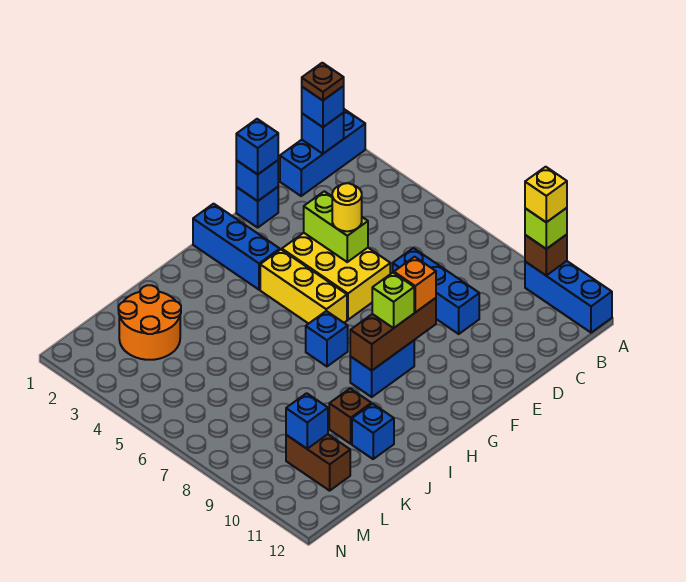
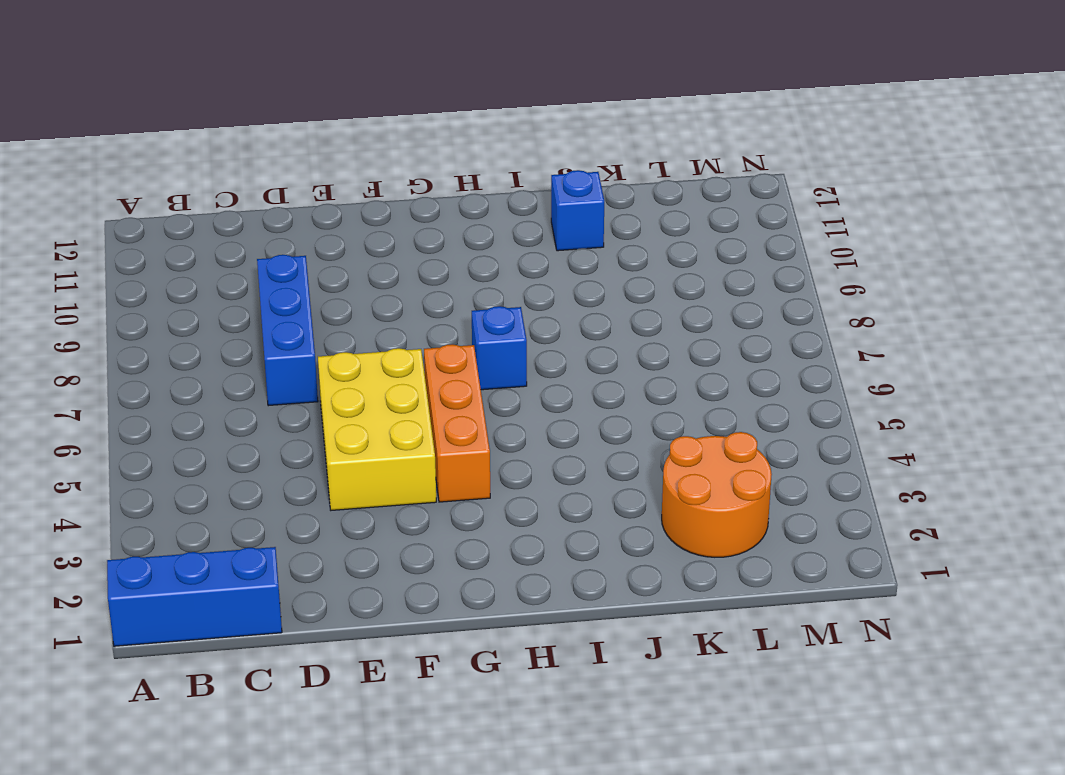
orange 1x3 brick [424,344,490,502] -> yellow 1x3 brick [260,250,347,324]
none -> blue 1x3 brick [525,261,612,333]
none -> blue 1x1 brick [236,187,278,227]
none -> blue 1x3 brick [193,204,280,290]

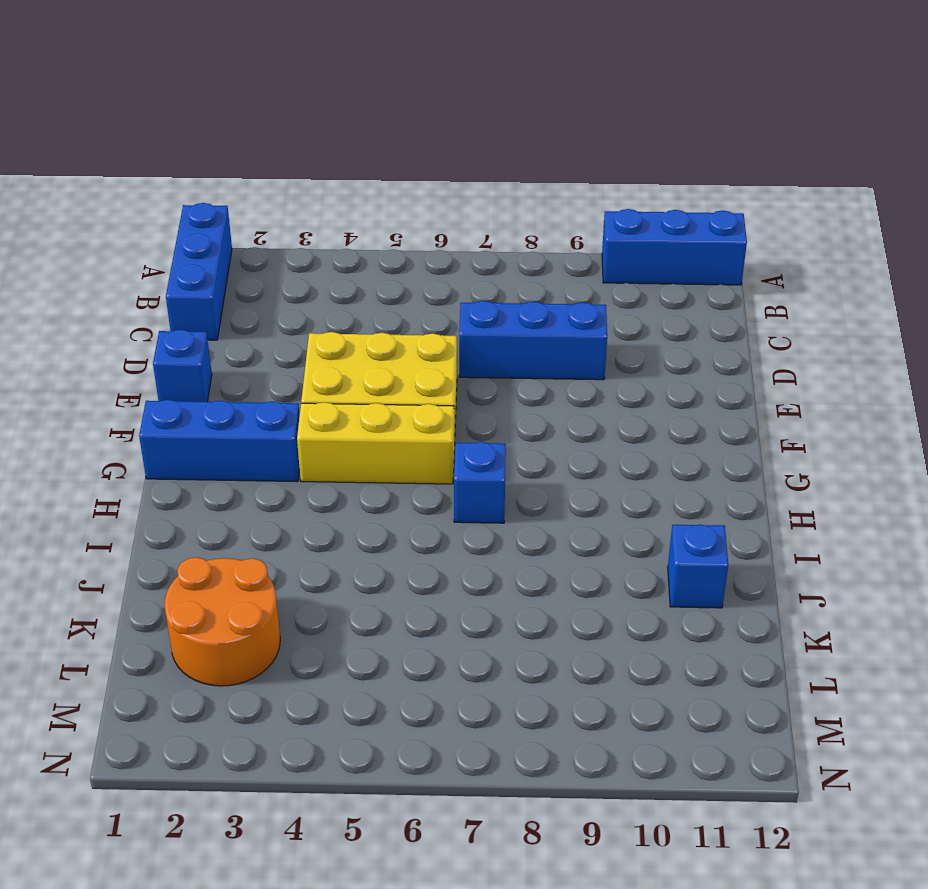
none -> blue 1x2 brick [350,341,414,397]
none -> brown 1x1 brick [329,388,371,444]
none -> brown 1x2 brick [286,434,350,491]

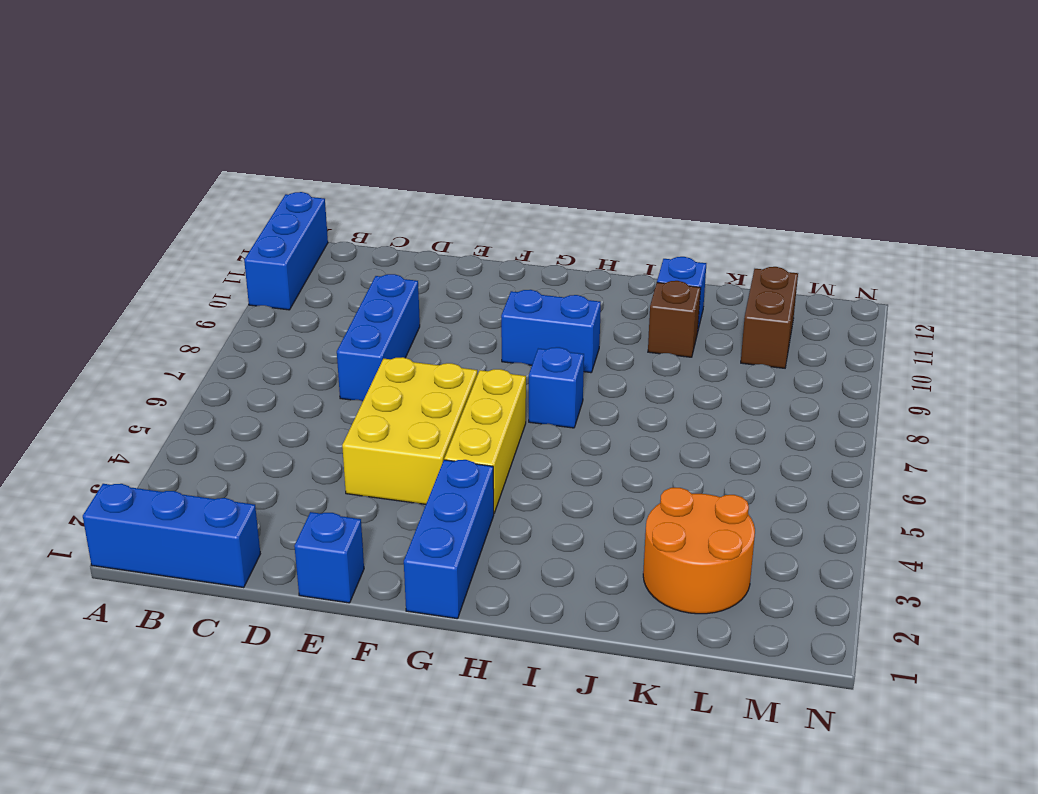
none -> brown 1x1 brick [525,235,567,275]
none -> blue 1x1 brick [302,113,344,154]
none -> blue 1x1 brick [236,160,278,201]

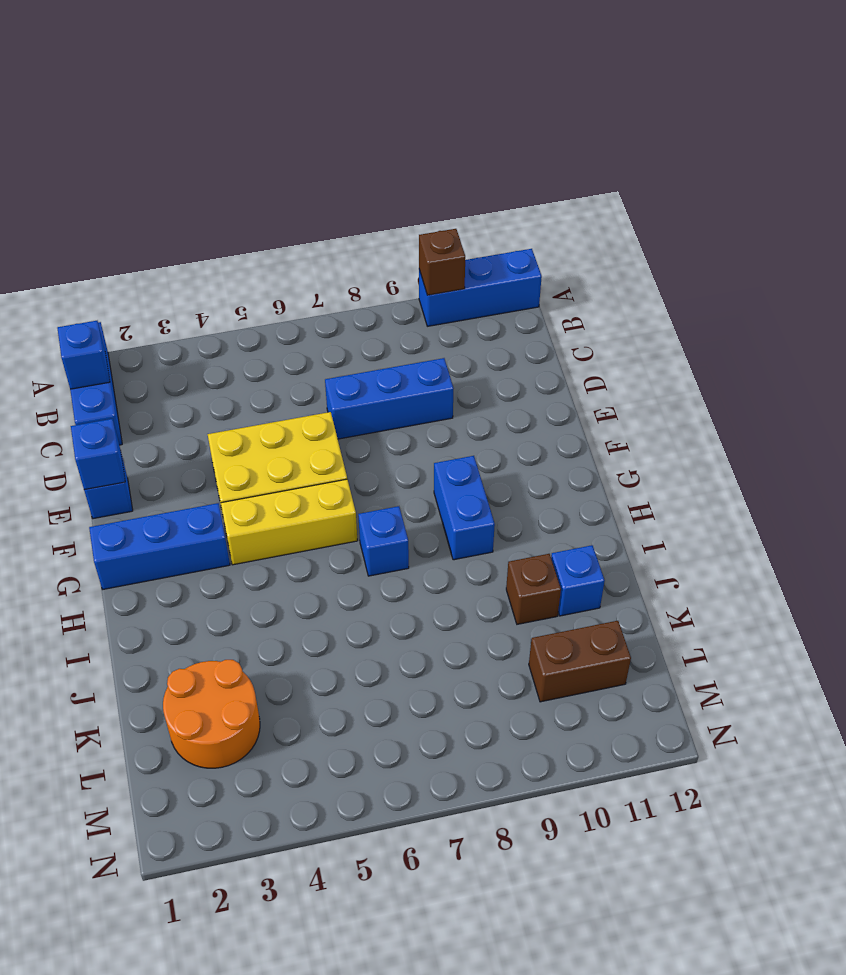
none -> lime 1x2 brick [304,191,368,262]
none -> brown 1x3 brick [350,298,436,370]
none -> blue 1x1 brick [286,393,328,449]

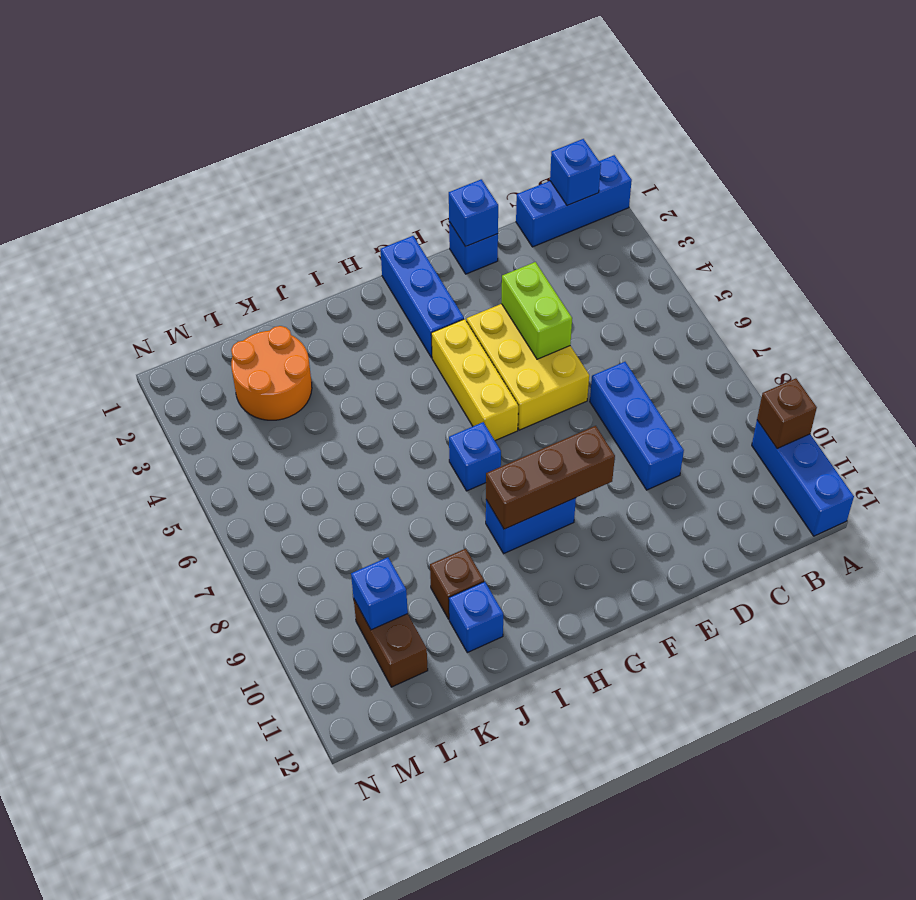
none -> lime 1x1 brick [525,208,567,249]
none -> blue 1x1 brick [302,86,344,127]
none -> blue 1x1 brick [236,119,278,174]

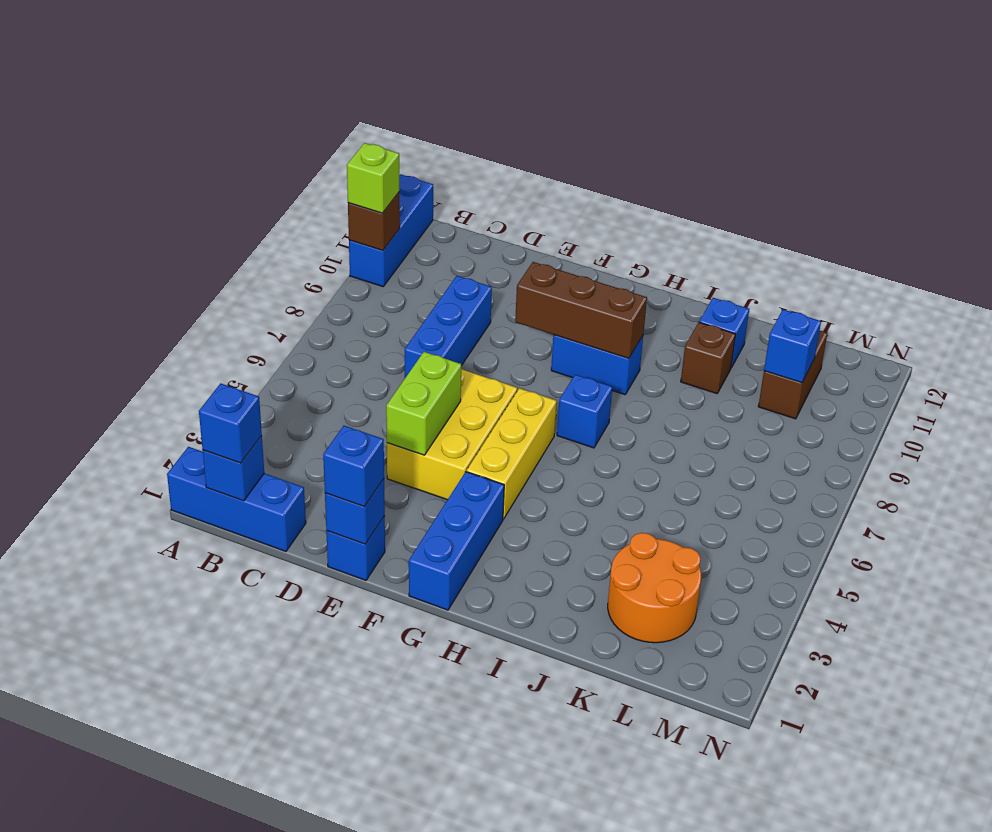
none -> yellow 1x1 round brick [332,183,362,231]
none -> orange 1x1 brick [394,257,436,312]
none -> lime 1x1 brick [372,273,414,328]

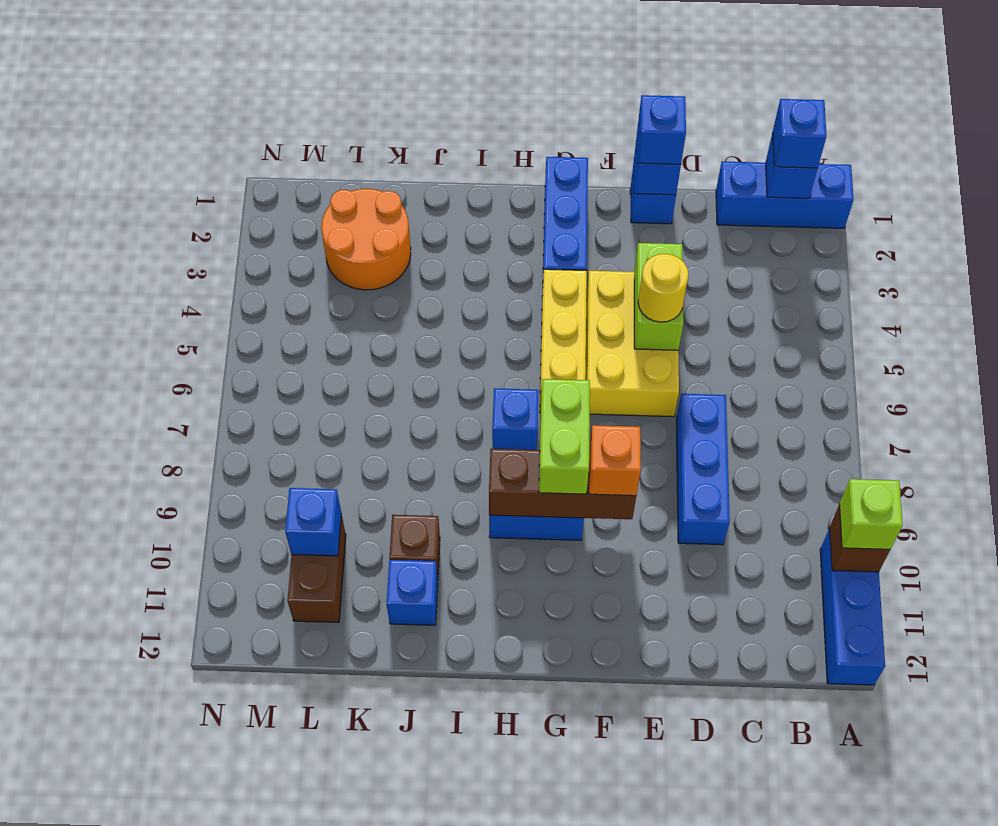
lime 1x2 brick [539,379,590,494] -> lime 1x1 brick [372,273,414,328]
none -> yellow 1x1 brick [525,167,567,222]
none -> brown 1x1 plate [302,63,344,100]

